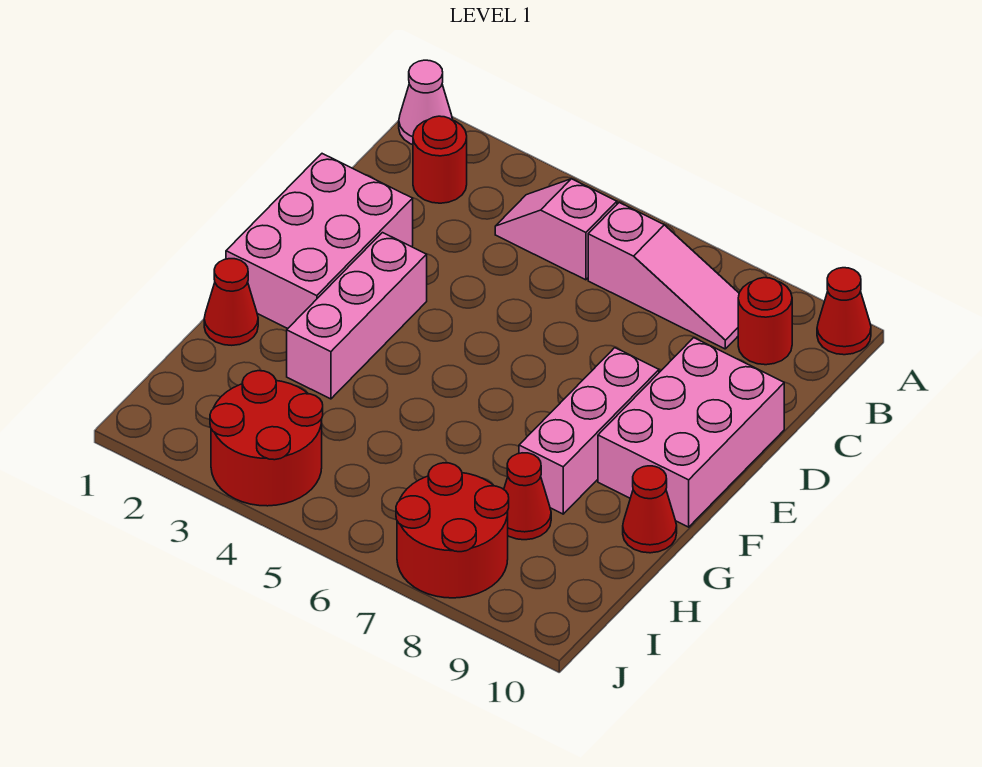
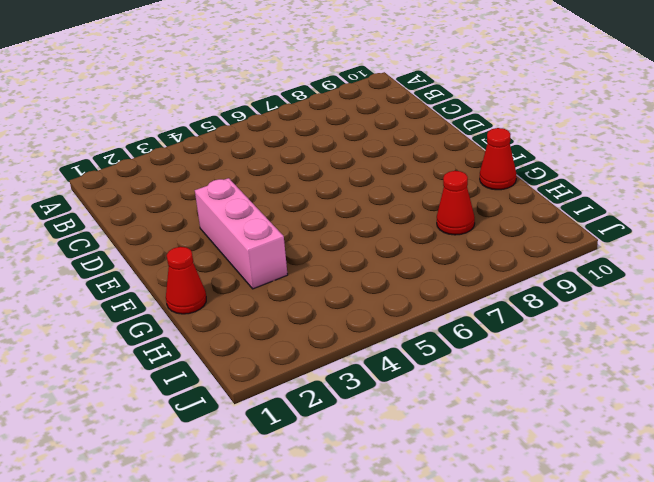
none -> pink 1x1 cone [399,60,453,145]
none -> red 1x1 cone [817,268,871,355]
none -> red 1x1 round brick [413,116,467,203]

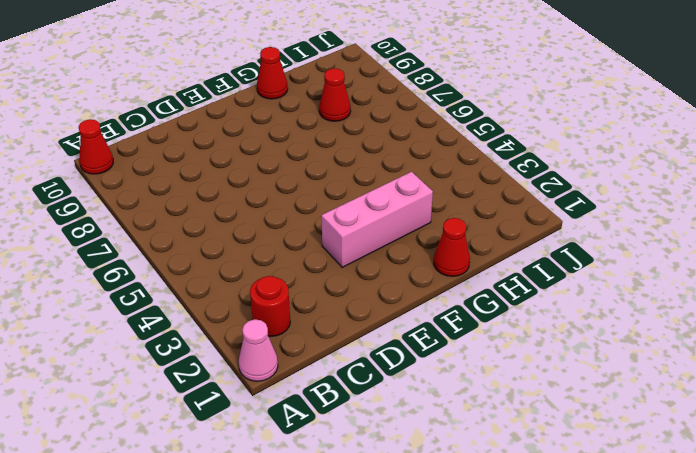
none -> pink 1x2 slope [495,179,617,280]
none -> pink 1x3 slope [588,203,739,349]
none -> red 1x1 round brick [738,278,792,365]

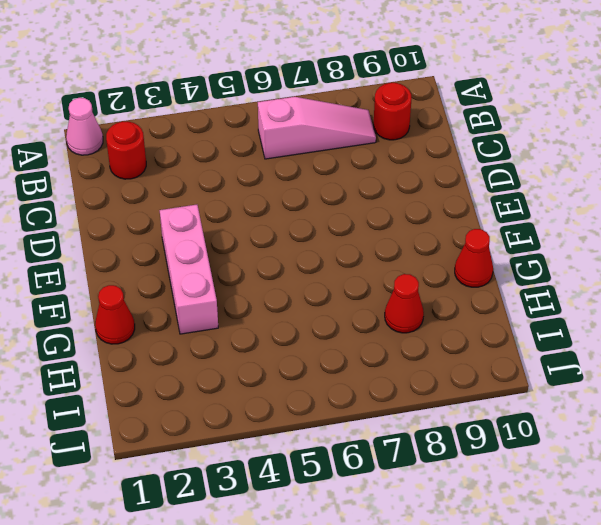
none -> red 1x1 cone [817,268,871,355]
none -> pink 1x2 slope [495,179,617,280]
none -> pink 2x3 brick [226,154,413,328]

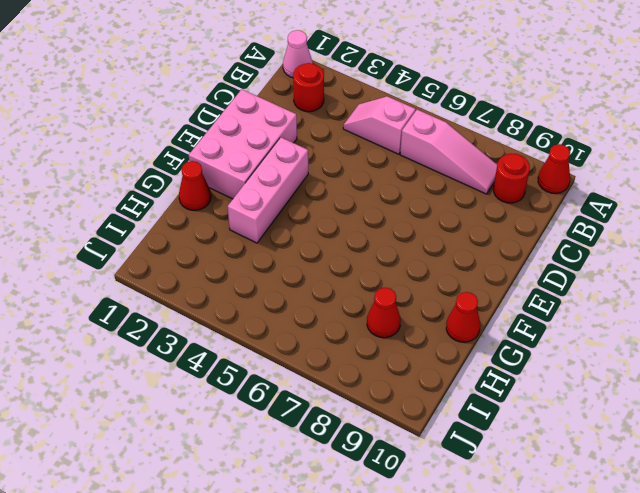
none -> pink 2x3 brick [598,338,784,527]
none -> pink 1x3 brick [519,348,659,514]
none -> red 2x2 round brick [210,371,323,506]

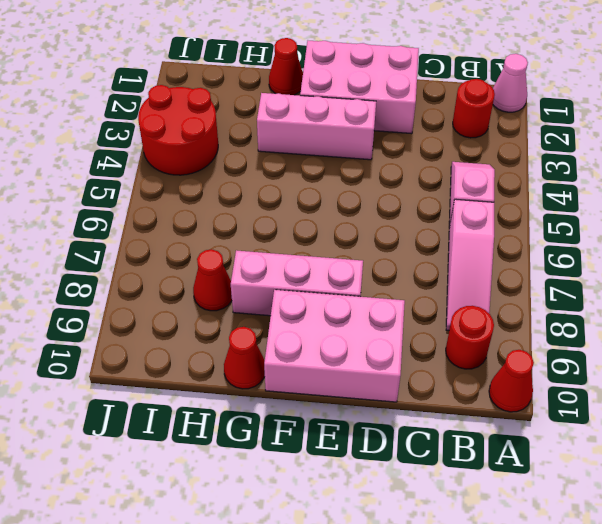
none -> red 2x2 round brick [396,463,509,598]

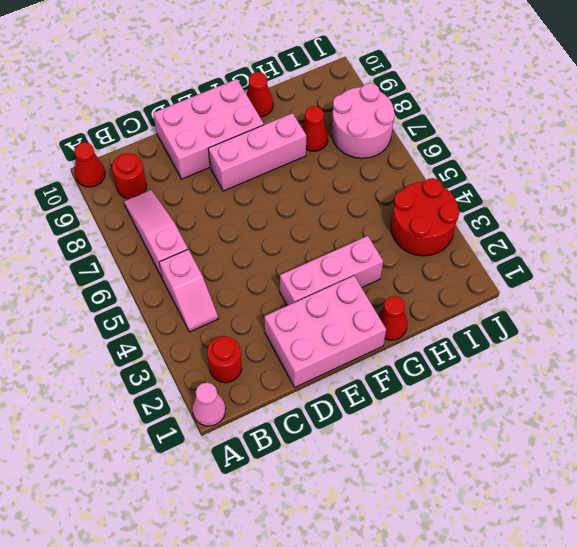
pink 2x2 round brick [332,83,395,158] -> red 2x2 round brick [396,463,509,598]

